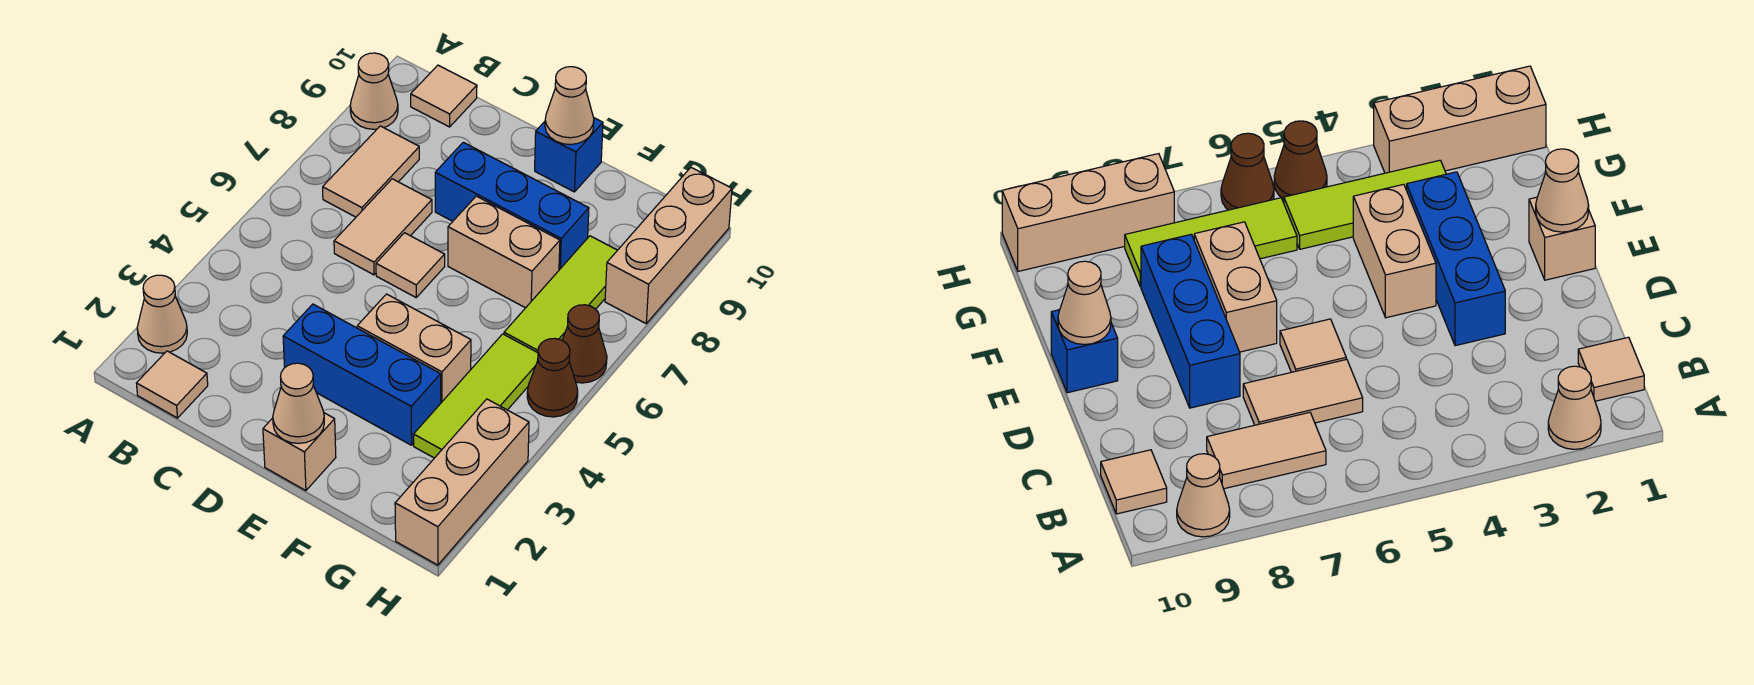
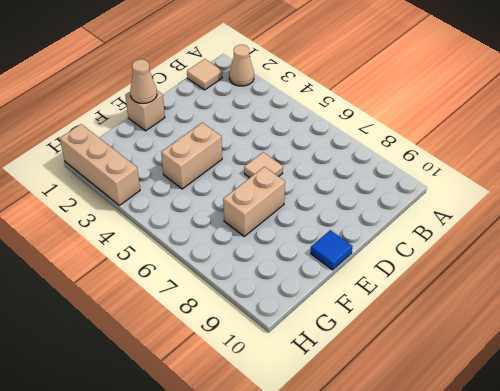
blue 1x1 tile [311,230,352,270] -> blue 1x1 brick [535,118,603,192]
none -> tan 1x1 cone [350,53,398,129]
none -> tan 1x2 tile [323,126,419,217]
none -> tan 1x1 tile [411,65,477,127]

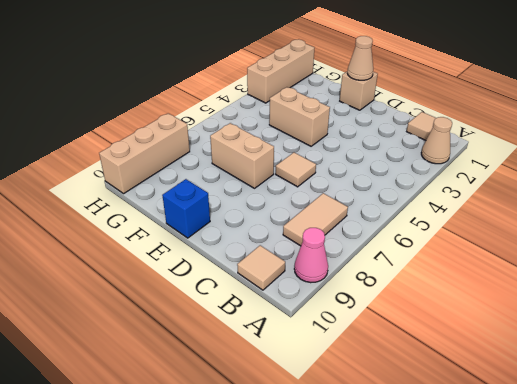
pink 1x1 cone [294,228,328,283] -> tan 1x1 cone [350,53,398,129]
none -> tan 1x2 tile [334,179,432,275]
none -> blue 1x3 brick [283,304,441,445]
none -> blue 1x3 brick [435,142,589,270]

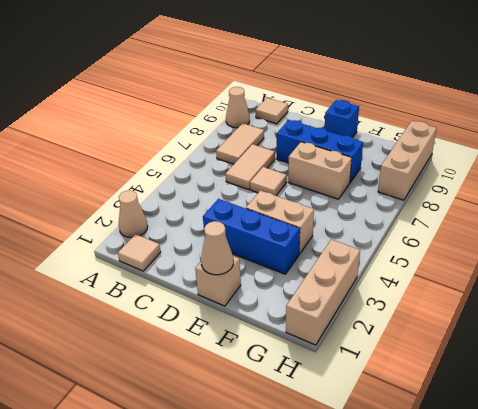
none -> lime 1x3 tile [414,334,538,458]
none -> lime 1x3 tile [504,236,617,353]
none -> brown 1x1 cone [527,338,578,417]

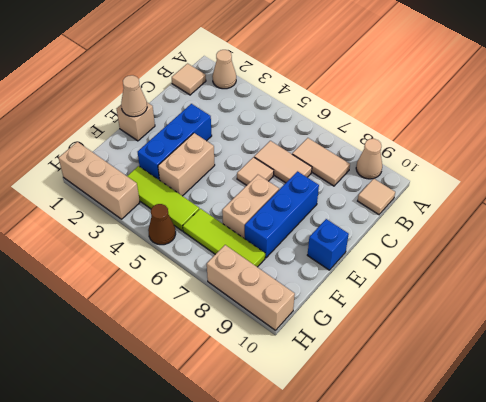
none -> brown 1x1 cone [562,305,607,383]
none -> tan 1x1 cone [545,67,594,144]

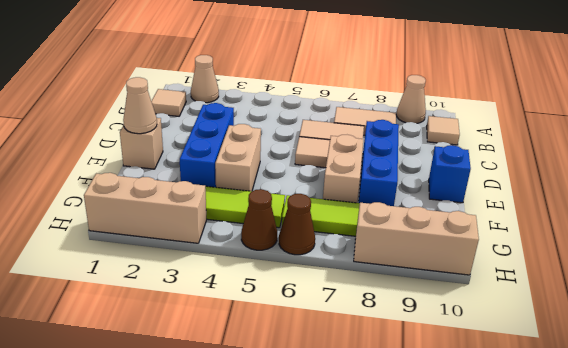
none -> tan 1x1 cone [545,67,594,144]

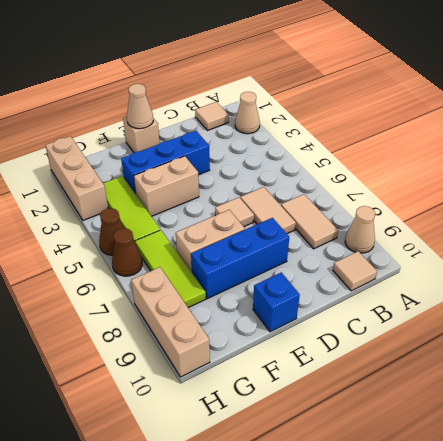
none -> tan 1x1 cone [545,67,594,144]

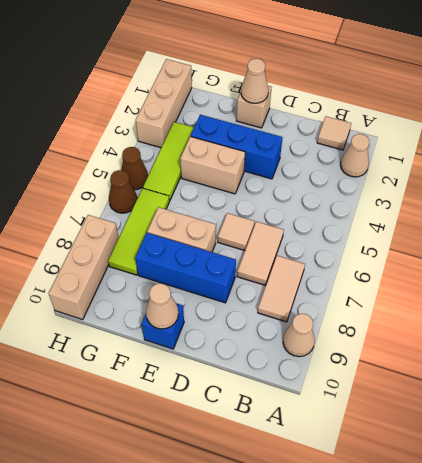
none -> tan 1x1 tile [411,65,477,127]

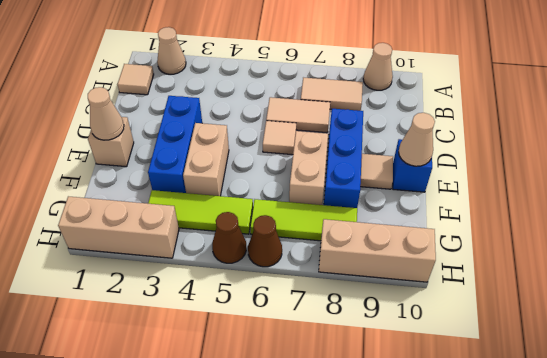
tan 1x1 tile [360,154,393,189] -> tan 1x1 tile moved to [411,65,477,127]

